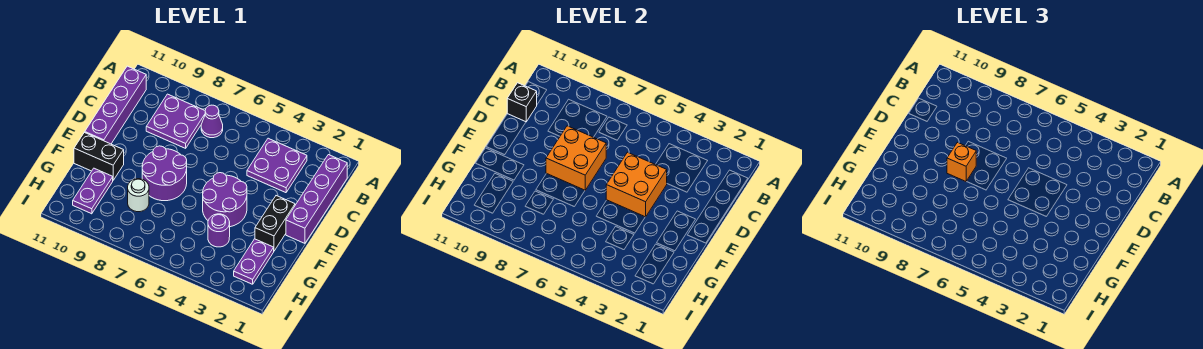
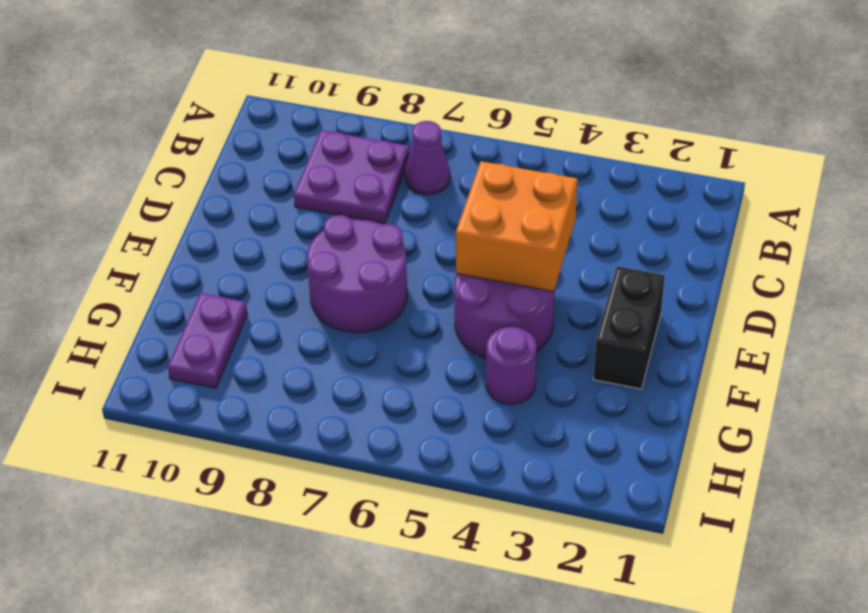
none -> purple 1x4 brick [286,155,347,243]
none -> purple 2x2 plate [247,138,307,193]
none -> purple 1x4 brick [85,66,146,144]

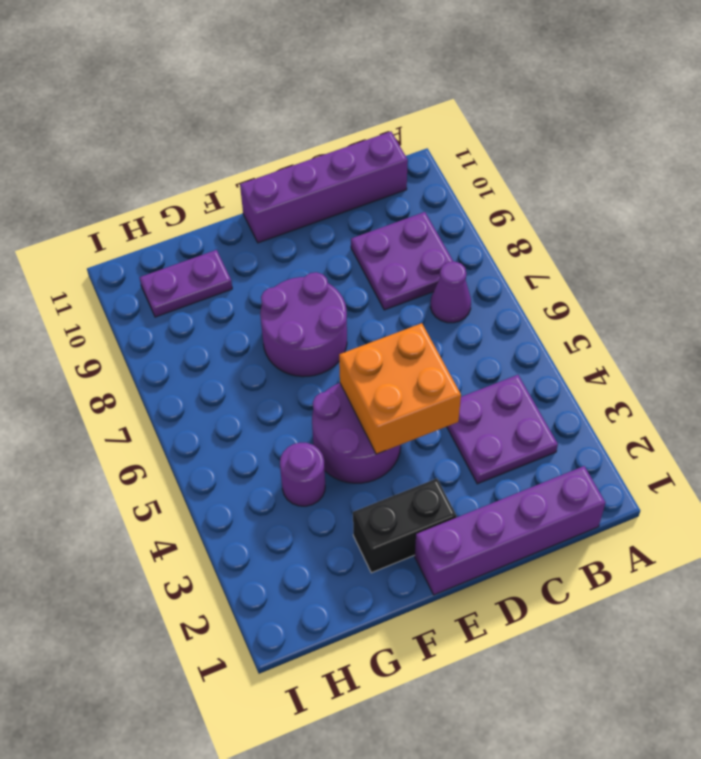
none -> black 1x2 brick [74,132,124,180]
none -> purple 1x2 plate [234,239,274,284]
none -> white 1x1 round brick [128,179,149,212]

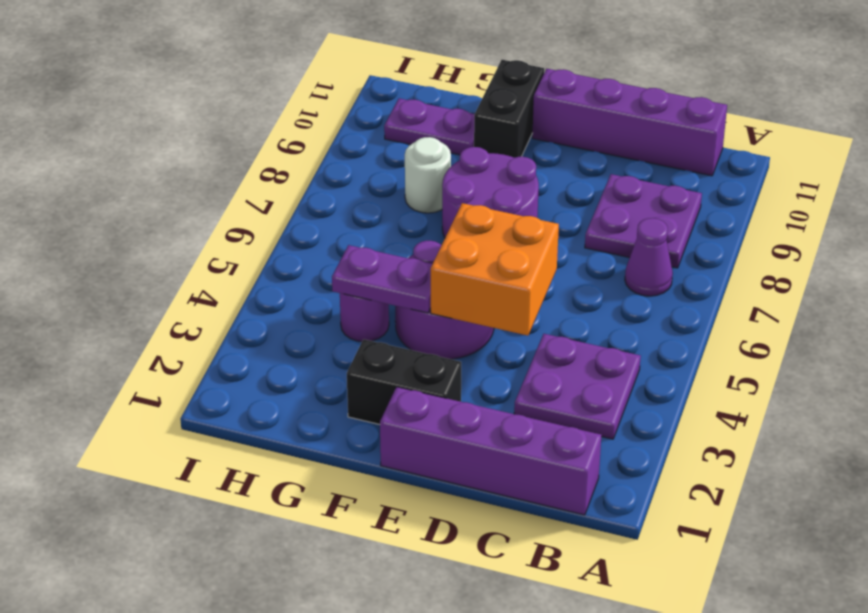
purple 1x2 plate [332,245,432,313] -> purple 1x2 plate moved to [234,239,274,284]
none -> black 1x1 brick [507,83,537,122]
none -> orange 2x2 brick [546,126,606,190]
none -> orange 1x1 brick [947,142,976,181]

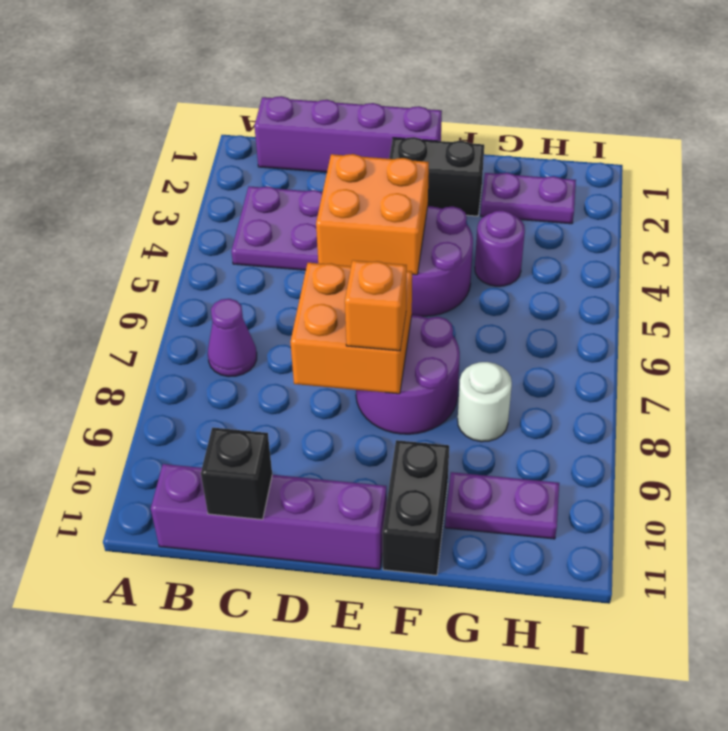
none -> purple 2x2 plate [146,94,205,148]

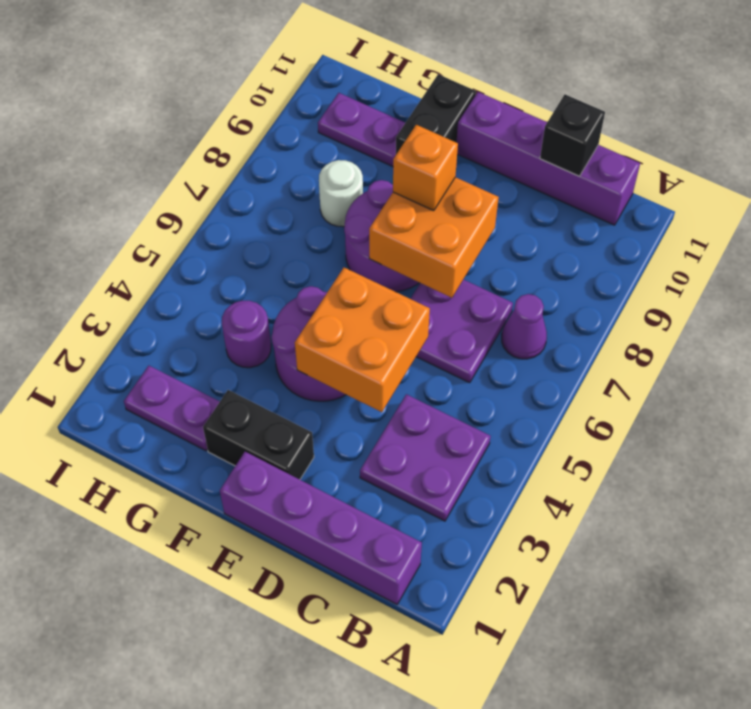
purple 2x2 plate [411,279,513,383] -> purple 2x2 plate moved to [146,94,205,148]

